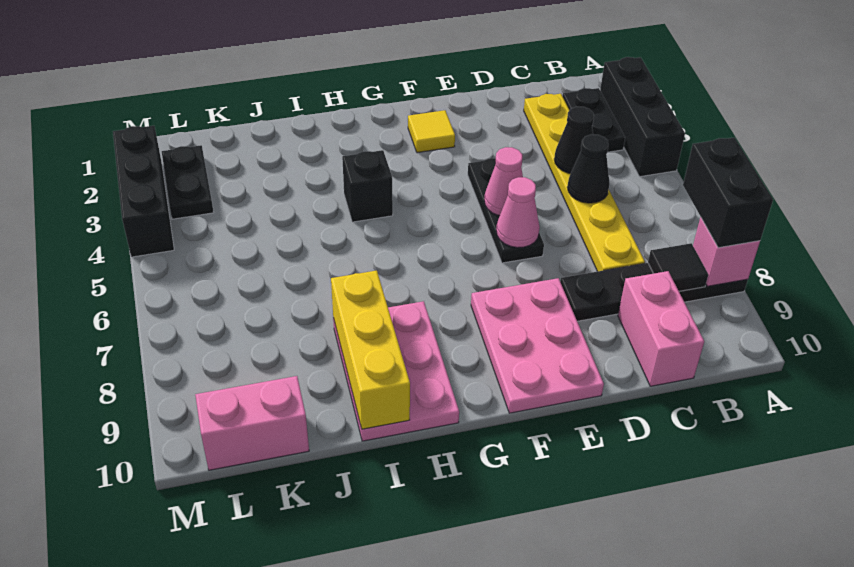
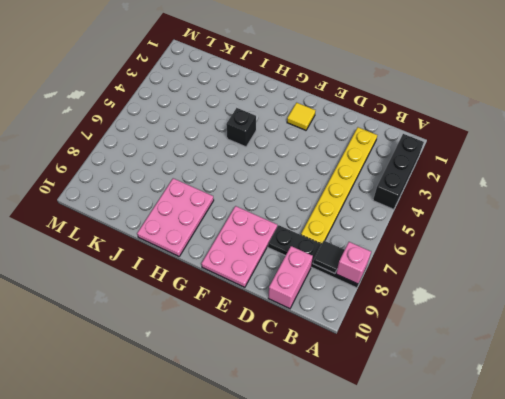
none -> black 1x2 plate [563,88,625,152]
none -> black 1x3 plate [468,158,544,263]
none -> pink 1x2 brick [195,376,309,470]

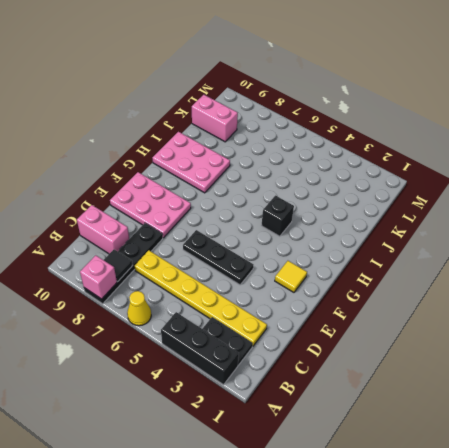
yellow 1x1 cone [127,291,151,326] -> none
pink 1x2 brick [192,95,238,142] -> pink 1x2 brick turned to [195,376,309,470]
none -> black 1x2 plate [162,145,214,219]
none -> black 1x3 brick [113,126,174,257]
none -> black 1x1 cone [554,107,594,173]

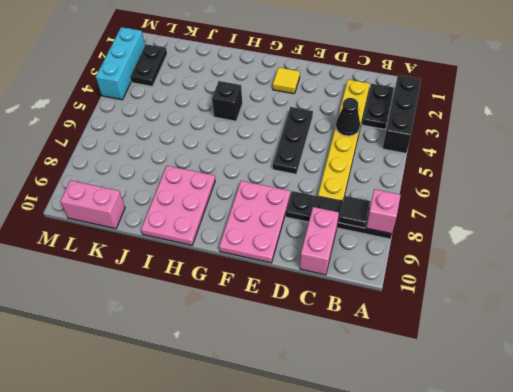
cyan 1x3 brick [96,27,145,100] -> black 1x3 brick [113,126,174,257]
none -> black 1x1 cone [567,134,610,203]
none -> pink 1x1 cone [484,147,523,216]
none -> pink 1x1 cone [496,177,540,248]

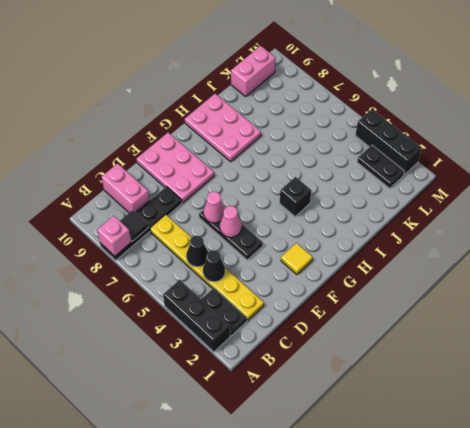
none -> yellow 1x3 brick [331,271,410,429]
none -> black 1x2 brick [683,138,773,248]

